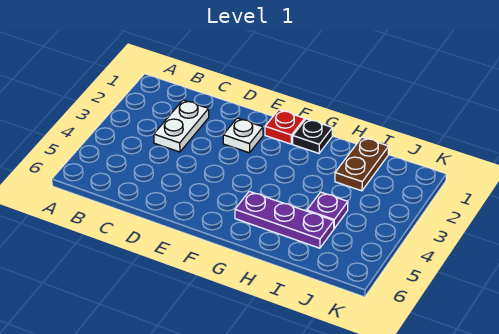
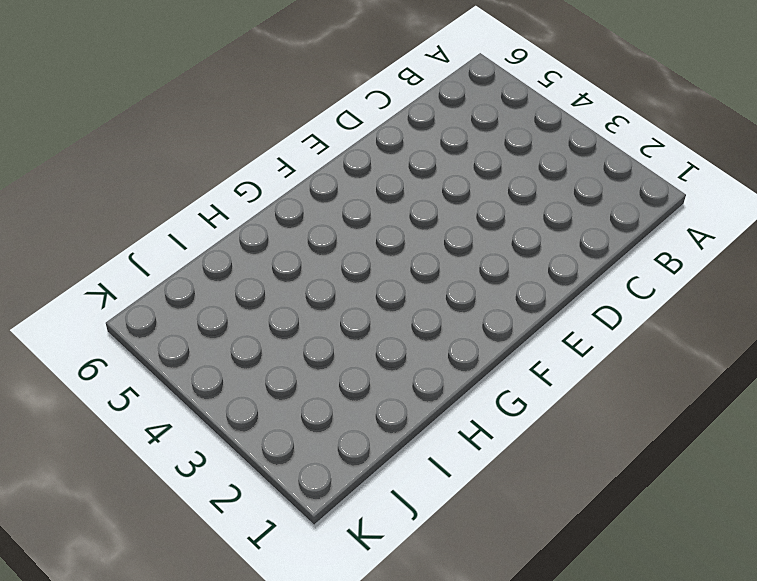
none -> white 1x2 plate [154,100,209,152]
none -> white 1x1 plate [223,118,263,153]

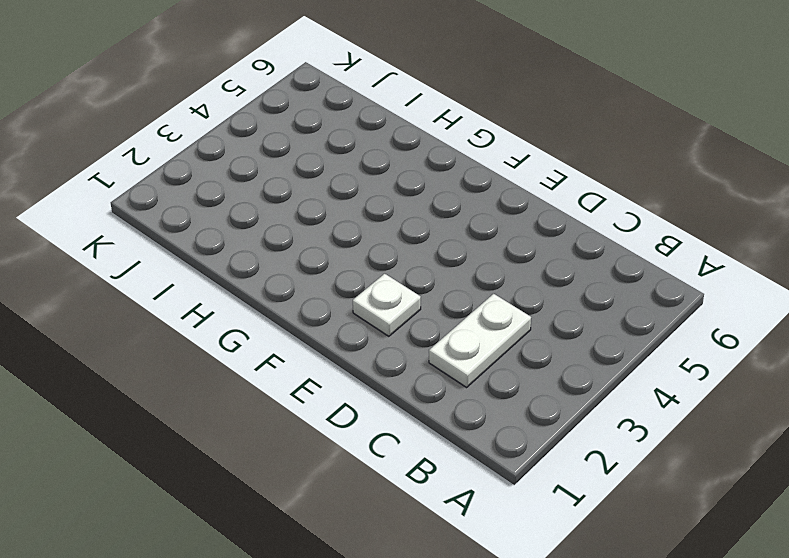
none -> red 1x1 plate [265,110,305,144]
none -> black 1x1 plate [293,119,332,153]

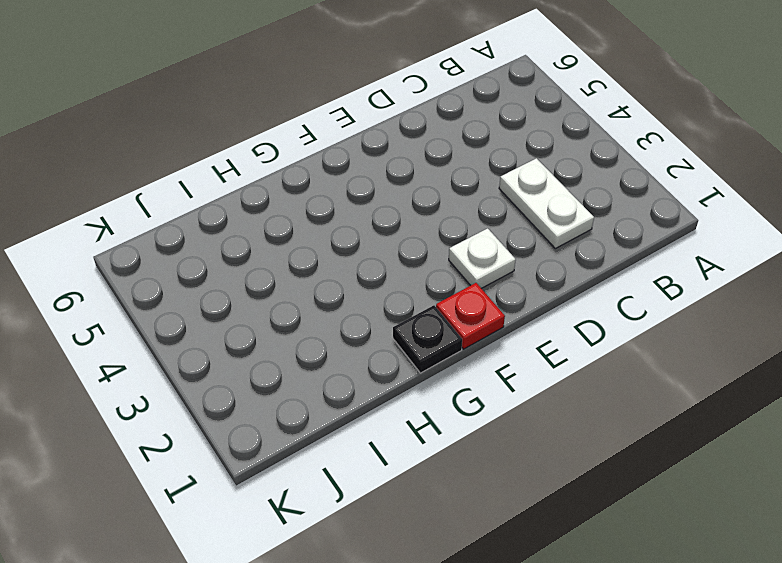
none -> purple 1x3 plate [235,191,334,248]
none -> brown 1x2 plate [335,137,389,191]

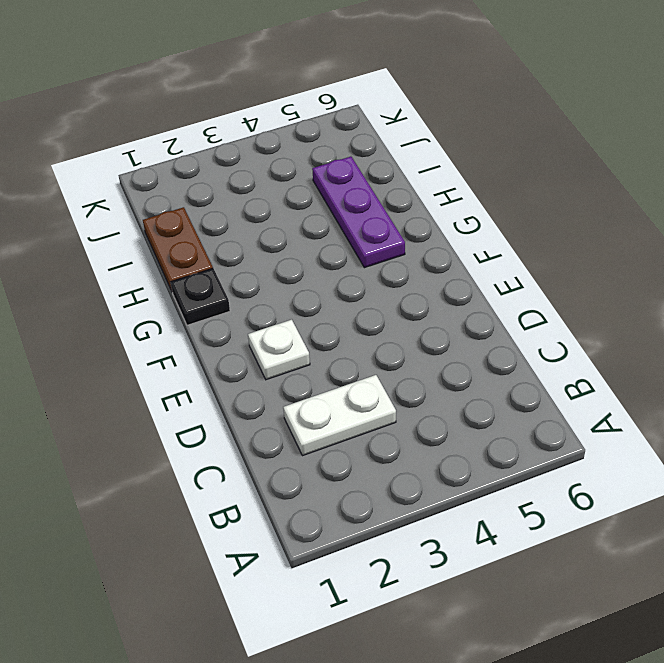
brown 1x2 plate [143,207,213,291] -> brown 1x2 plate turned to [335,137,389,191]
none -> red 1x1 plate [265,110,305,144]
none -> purple 1x1 plate [307,192,348,228]

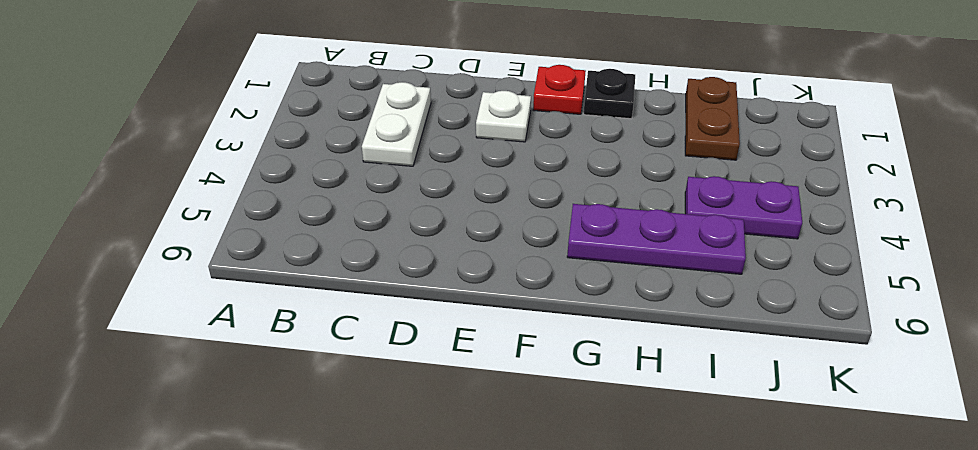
purple 1x2 plate [685,176,802,239] -> purple 1x1 plate [307,192,348,228]

